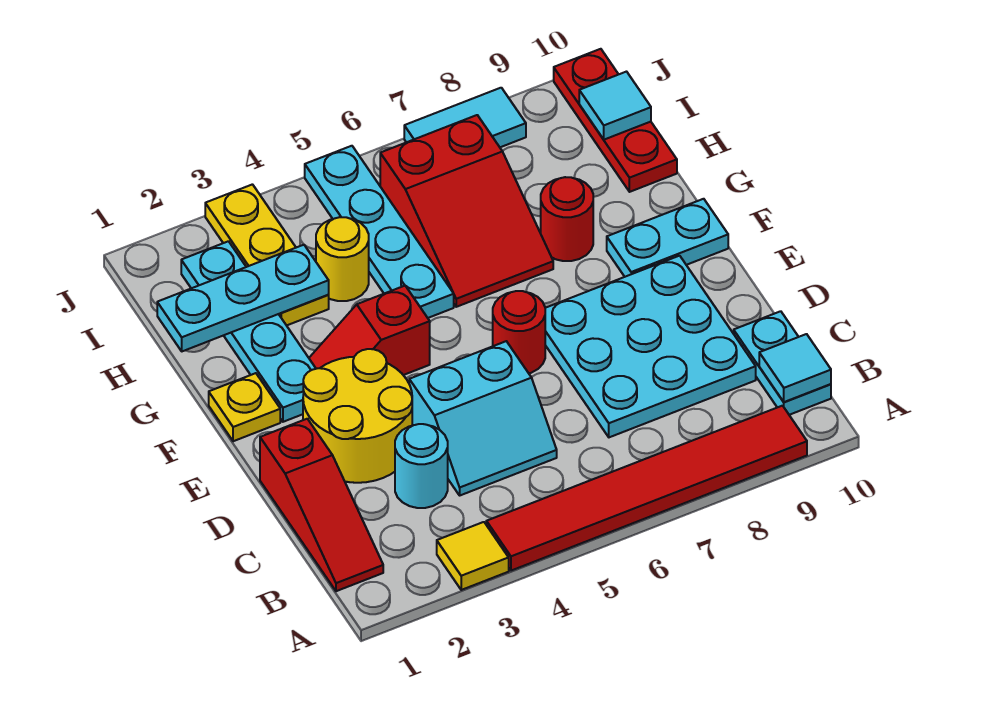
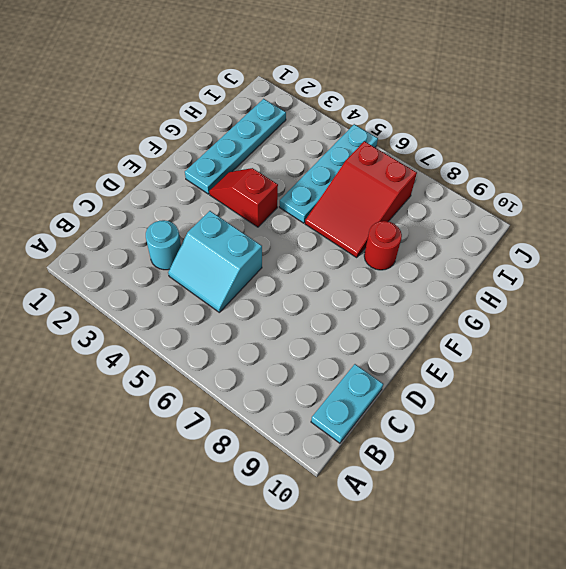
none -> yellow 1x1 tile [437,522,509,590]
none -> red 1x6 tile [486,406,807,571]
none -> red 1x3 slope [260,419,383,591]

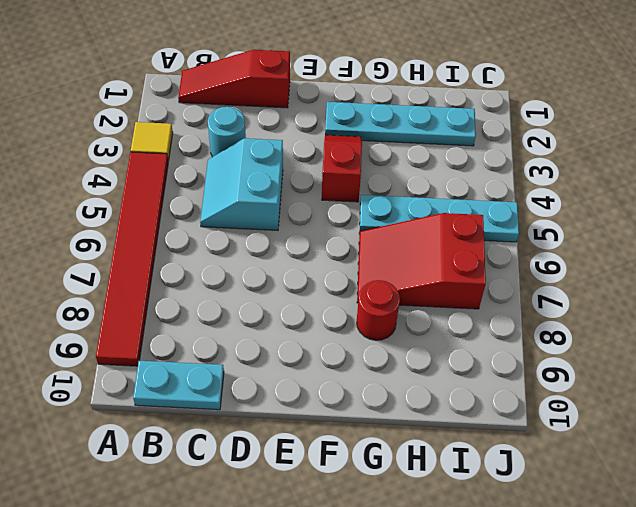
none -> cyan 3x3 plate [545,256,756,437]
none -> yellow 2x2 round brick [303,349,412,483]
none -> red 1x1 round brick [493,291,545,373]

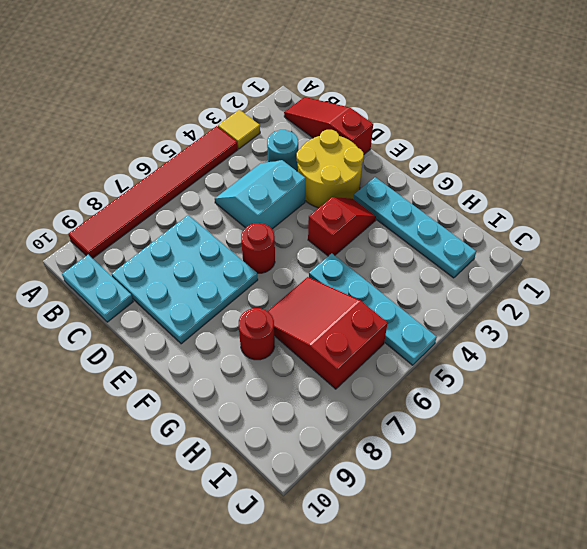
none -> yellow 1x1 plate [209,373,280,441]
none -> cyan 1x2 plate [607,199,728,277]
none -> yellow 1x3 plate [205,184,329,326]

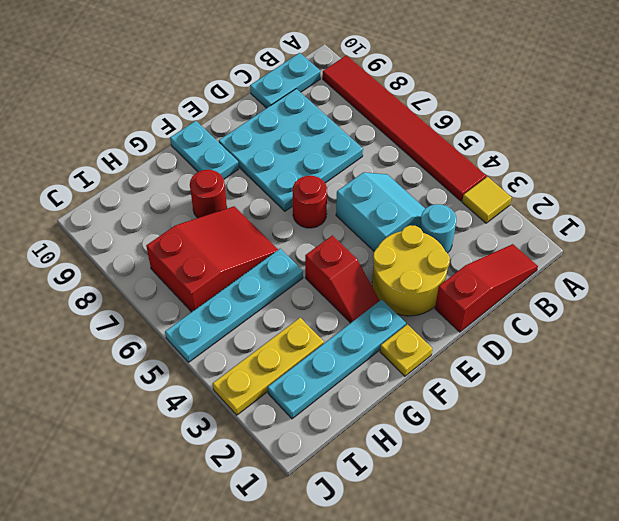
none -> yellow 1x1 round brick [316,217,369,301]
none -> red 1x3 plate [554,49,677,192]
none -> cyan 1x2 tile [404,88,526,147]

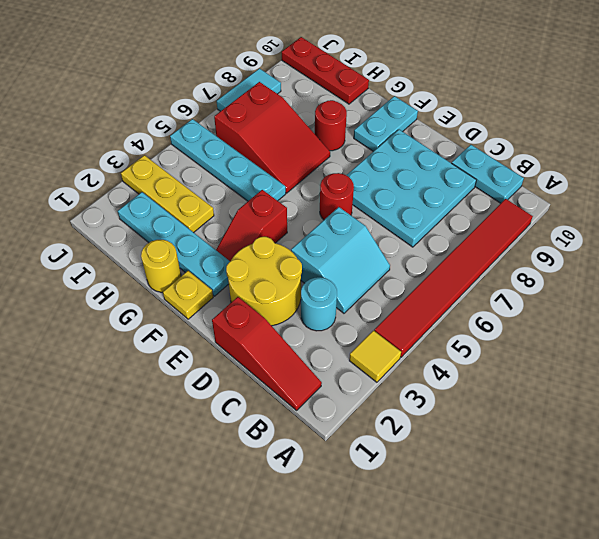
yellow 1x1 round brick [141,240,181,292] -> yellow 1x1 round brick moved to [316,217,369,301]
none -> cyan 1x1 tile [759,334,831,402]
none -> cyan 1x3 plate [157,245,329,351]
none -> cyan 1x1 tile [579,72,651,140]

